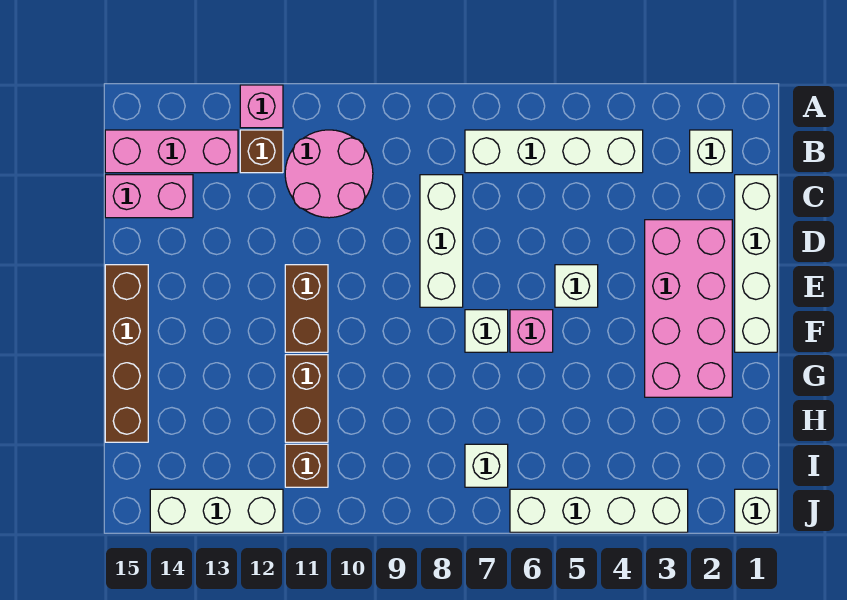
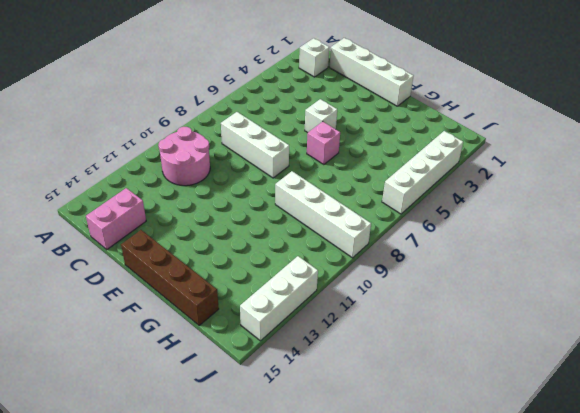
white 1x4 brick [275,171,371,258] -> white 1x4 brick turned to [465,130,643,173]
none -> pink 1x1 brick [240,85,283,128]
none -> brown 1x1 brick [240,130,283,173]
none -> pink 1x3 brick [105,130,238,173]

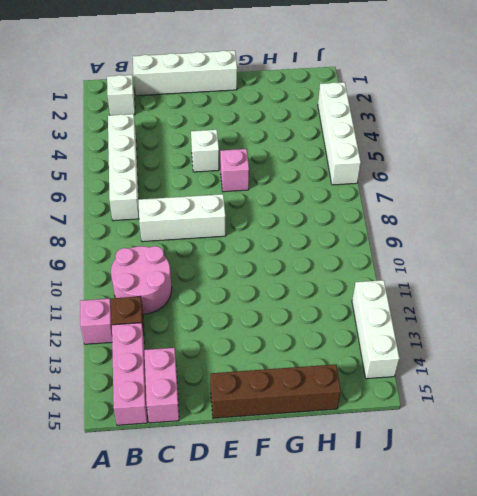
none -> pink 2x4 brick [645,220,732,397]
none -> brown 1x2 brick [285,265,328,352]
none -> white 1x1 brick [465,310,508,352]

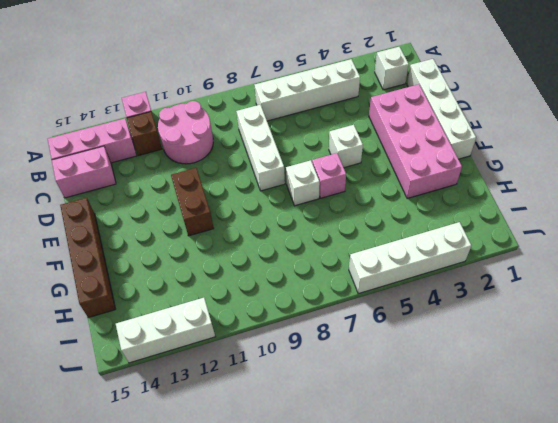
none -> brown 1x2 brick [285,355,328,442]
none -> white 1x1 brick [465,444,508,487]
none -> brown 1x1 brick [285,444,328,487]

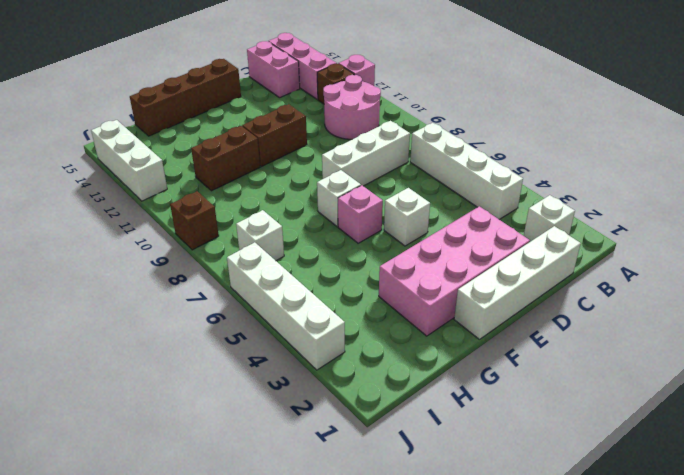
brown 1x1 brick [170,191,219,250] -> brown 1x1 brick moved to [285,444,328,487]
none -> white 1x1 brick [735,489,777,532]

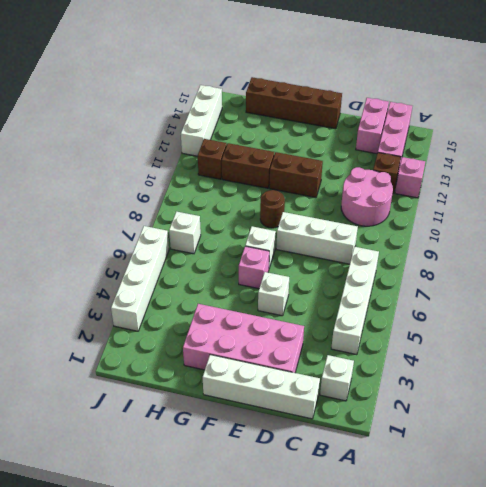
brown 1x1 round brick [260,190,285,228] -> none
none -> white 1x1 brick [735,489,777,532]

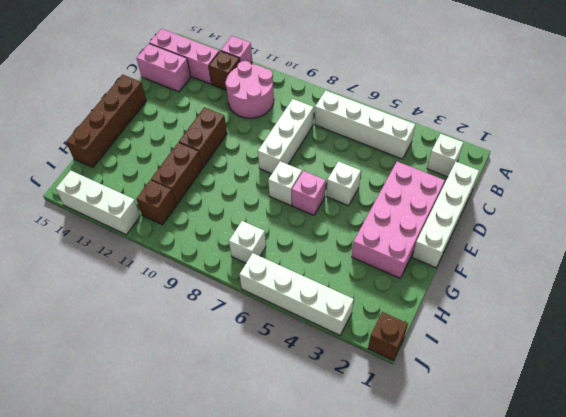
brown 1x1 brick [368,312,408,360] -> white 1x1 brick [735,489,777,532]

